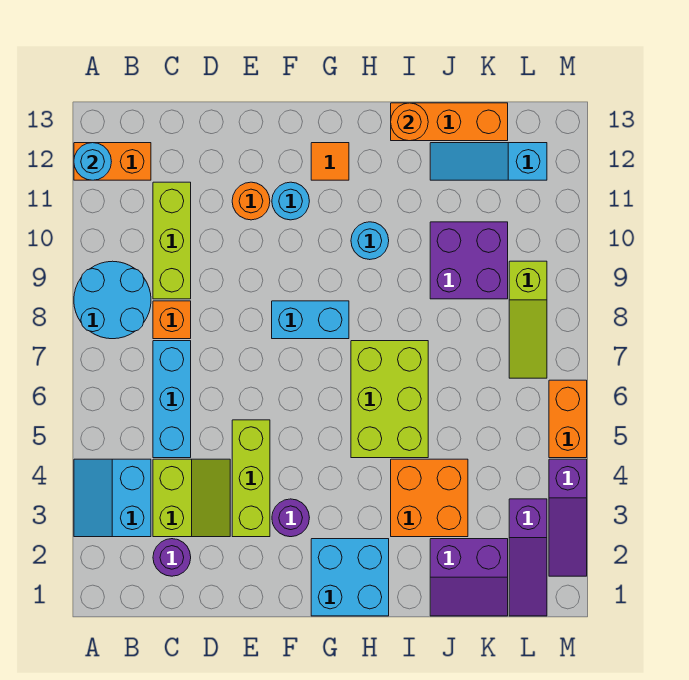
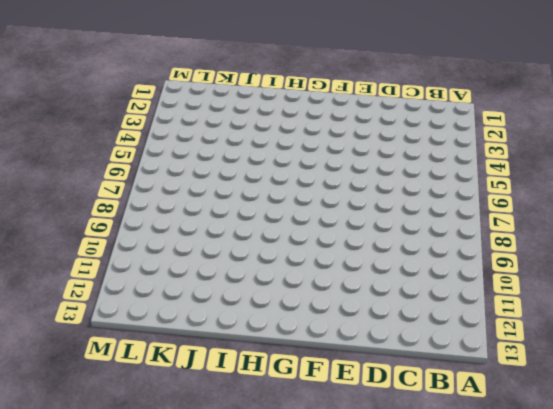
none -> cyan 2x2 slope [74,459,151,537]
none -> cyan 2x2 round brick [74,261,151,339]
none -> orange 1x2 brick [74,143,151,180]

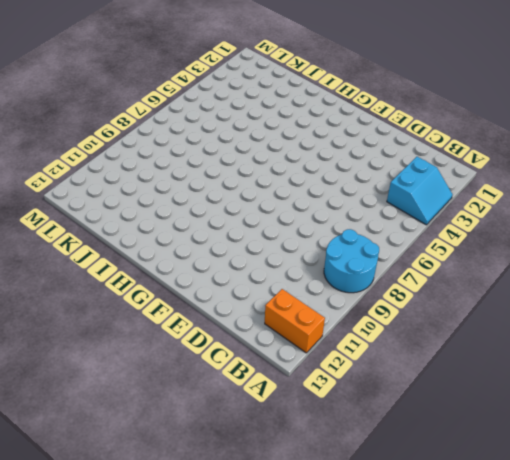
none -> purple 1x1 round brick [153,539,191,576]
none -> lime 2x2 slope [153,459,230,537]
none -> cyan 1x3 brick [153,341,191,458]

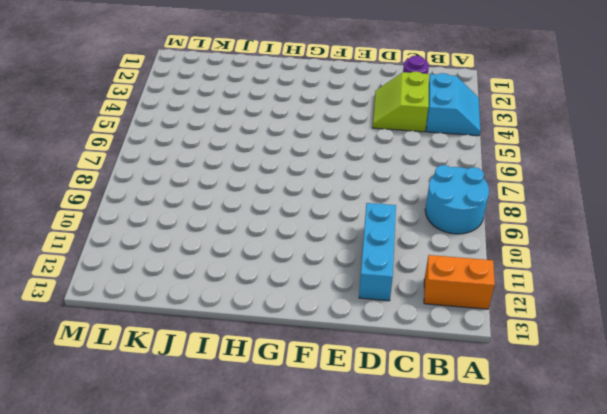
cyan 1x3 brick [359,203,396,301] -> cyan 1x3 brick moved to [153,341,191,458]
none -> orange 1x1 brick [153,301,191,339]
none -> lime 1x3 brick [153,182,191,299]
none -> lime 1x3 brick [232,420,270,537]

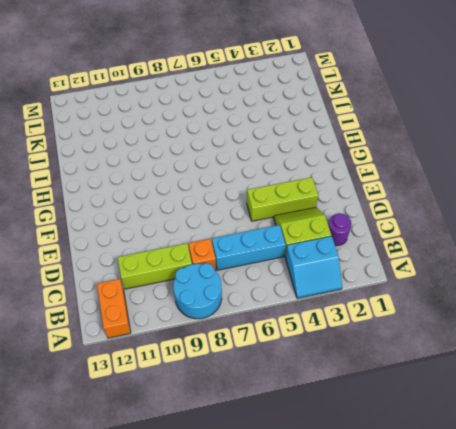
none -> orange 1x1 round brick [232,182,270,220]
none -> purple 1x1 round brick [272,499,309,537]
none -> cyan 1x2 brick [272,301,349,339]

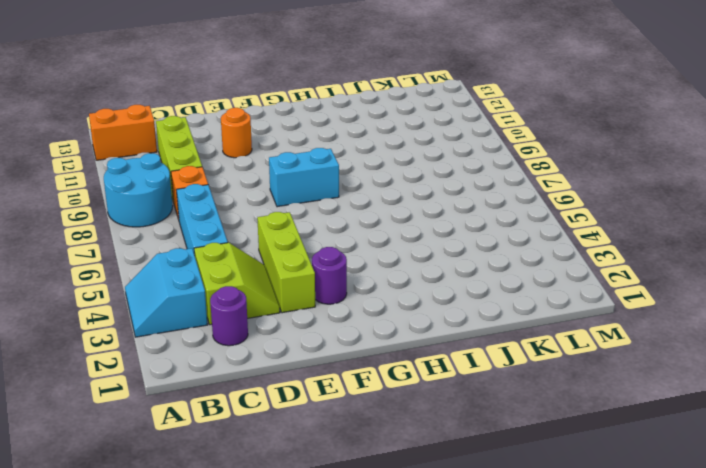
none -> cyan 1x1 round brick [272,182,309,220]
none -> cyan 2x2 brick [311,539,389,616]
none -> orange 1x1 tile [311,143,349,180]

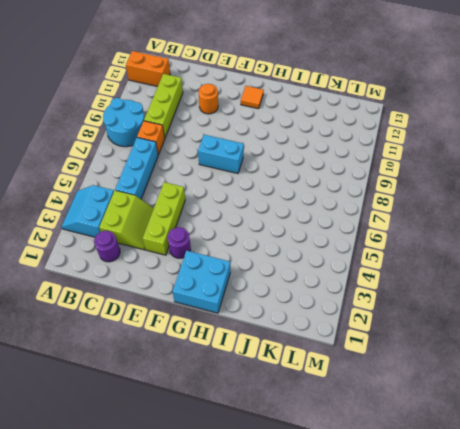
none -> cyan 1x1 round brick [272,182,309,220]
none -> lime 2x3 brick [351,341,428,458]
none -> cyan 1x1 round brick [351,222,389,260]

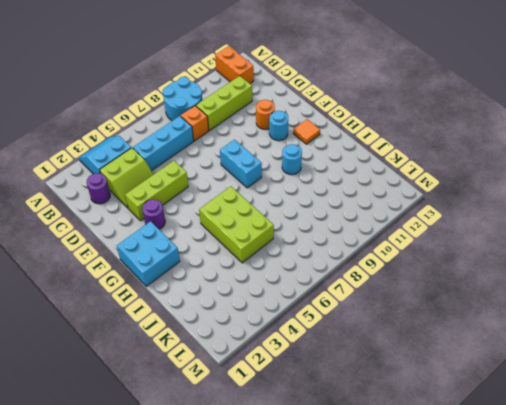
lime 2x3 brick [199,186,274,263] -> lime 2x3 brick turned to [351,341,428,458]
none -> orange 2x2 brick [391,459,468,537]
none -> orange 1x3 brick [391,103,508,141]
none -> purple 2x2 slope [430,539,508,616]

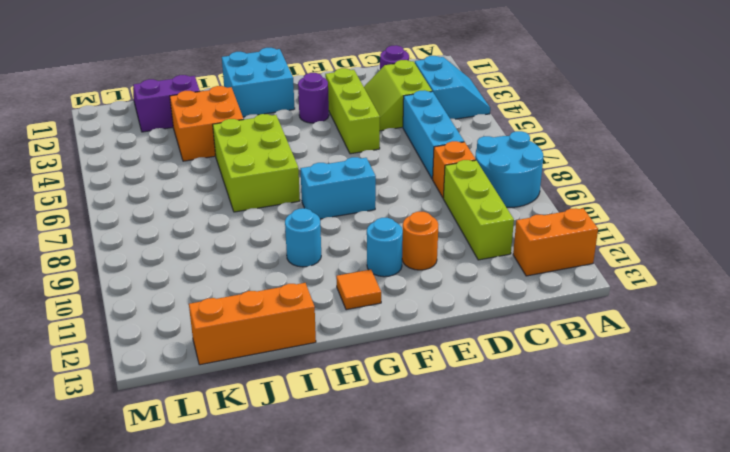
none -> purple 2x2 brick [430,222,508,299]
none -> cyan 1x3 slope [430,143,547,180]
none -> purple 1x3 slope [509,499,547,616]

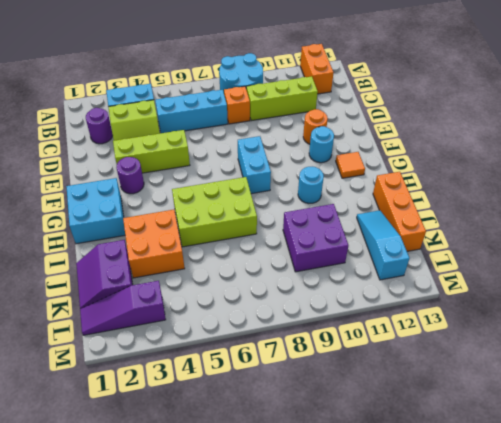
none -> lime 1x3 slope [509,261,547,378]
none -> purple 1x3 slope [549,459,587,576]
none -> orange 1x2 brick [549,380,587,458]

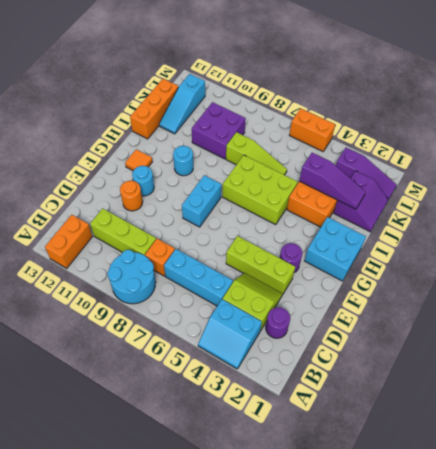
purple 1x3 slope [299,153,366,209] -> purple 1x3 slope moved to [549,459,587,576]
lime 1x3 slope [226,132,287,175] -> lime 1x3 slope moved to [509,261,547,378]
none -> cyan 1x1 round brick [74,143,111,180]
none -> orange 1x1 round brick [391,103,428,141]

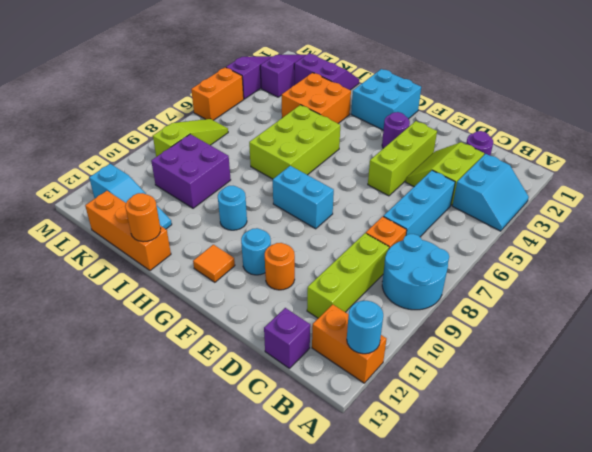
purple 1x1 brick [264,308,310,368] -> none

